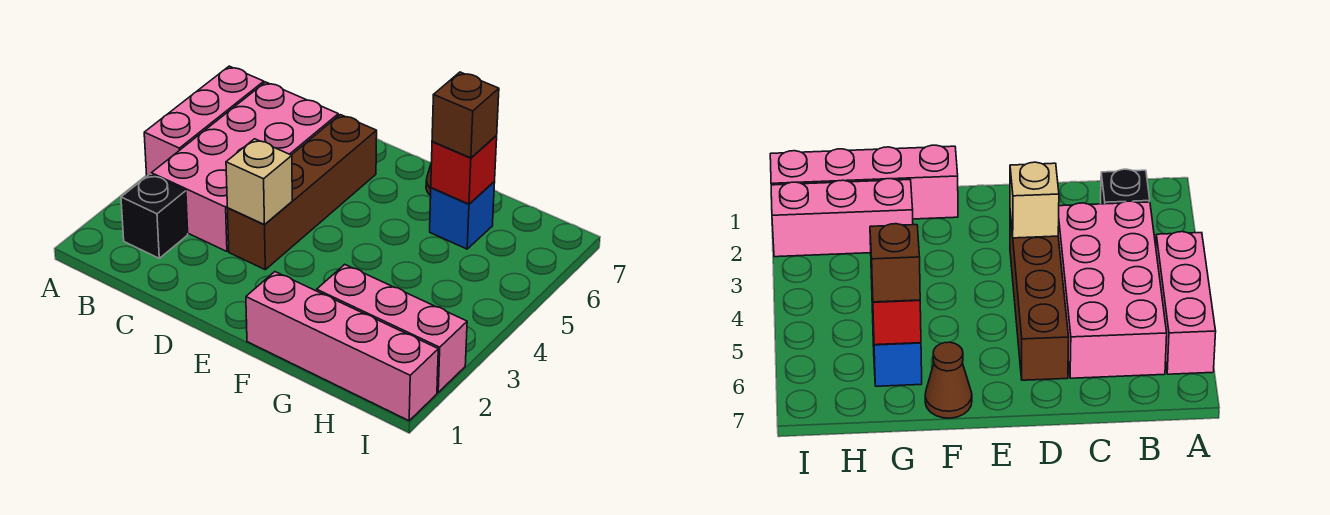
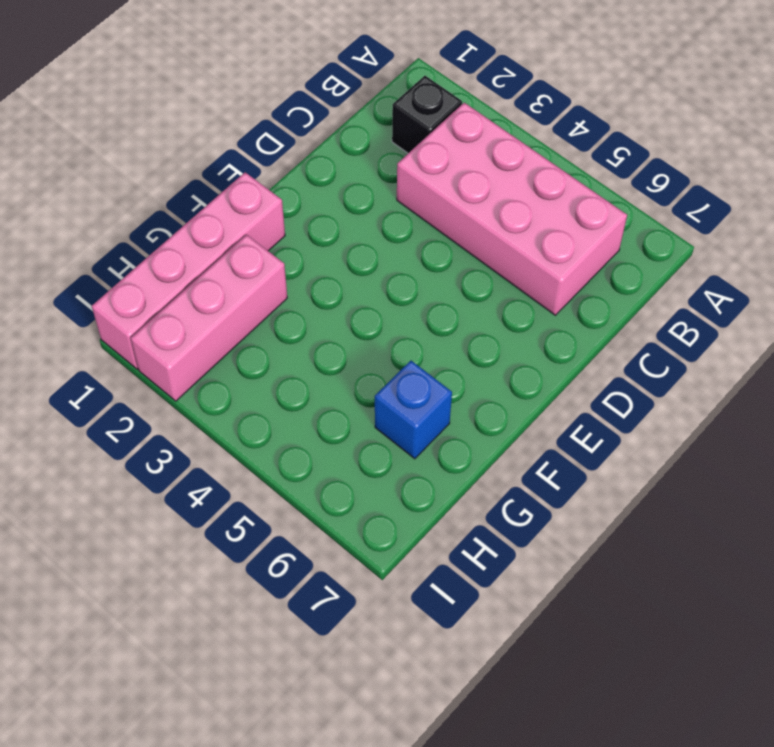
none -> pink 1x3 brick [144,66,264,176]
none -> brown 1x4 brick [228,115,377,270]

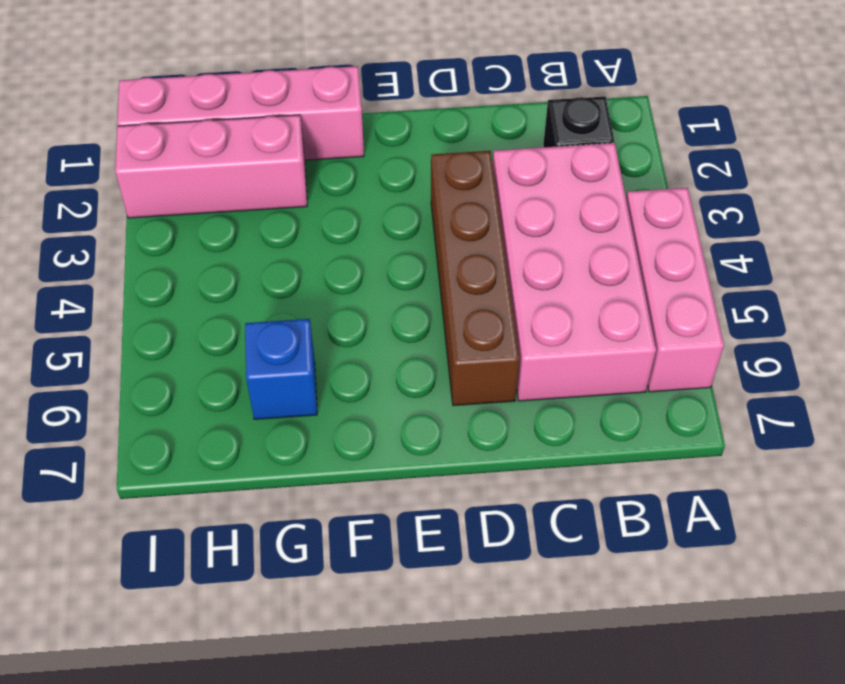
none -> brown 1x1 cone [925,342,972,418]
none -> tan 1x1 brick [226,139,292,225]

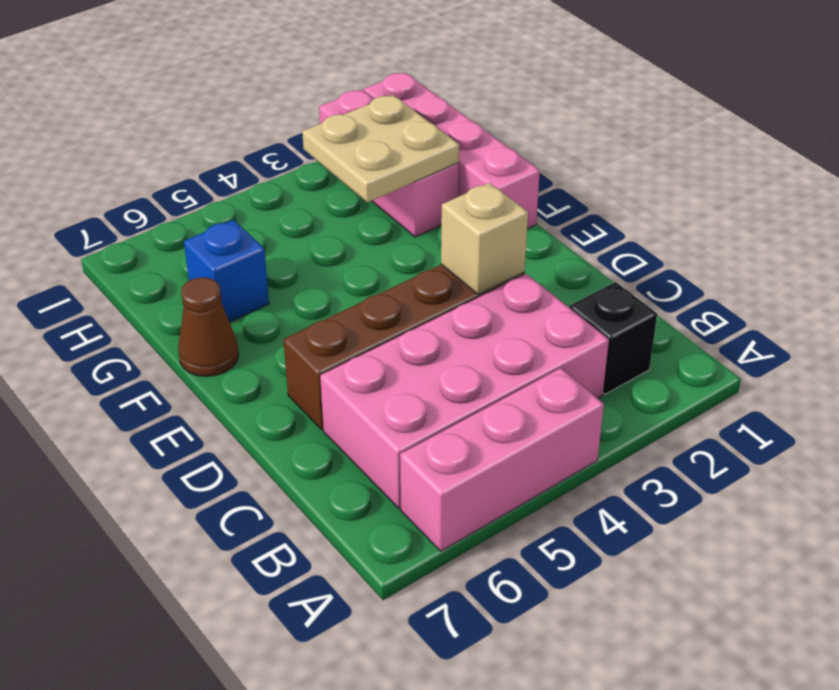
tan 2x2 plate [302,95,459,202] -> none
none -> red 1x1 brick [431,136,497,204]
none -> brown 1x1 brick [432,72,499,158]

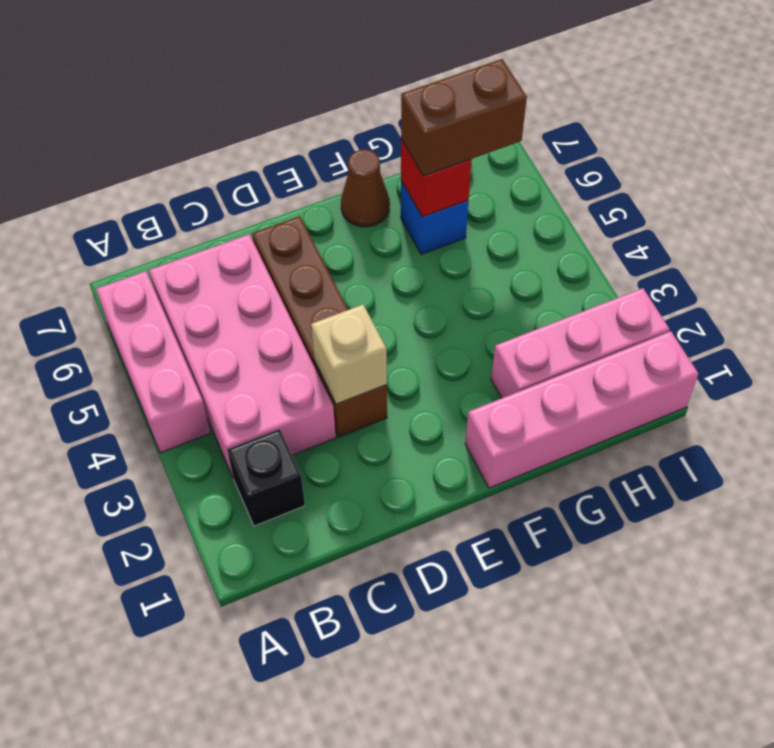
brown 1x2 brick [401,59,527,176] -> brown 1x1 brick [432,72,499,158]

